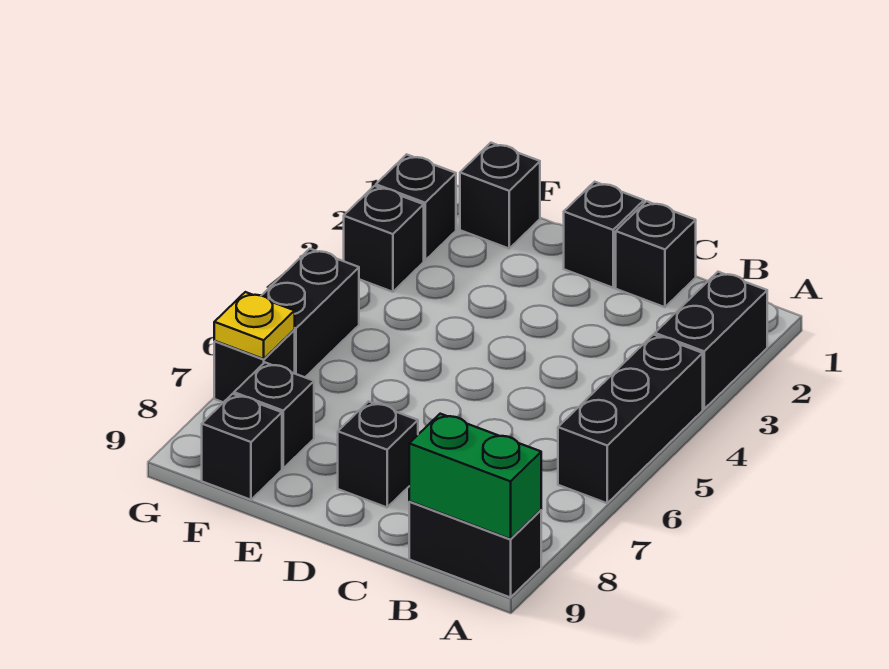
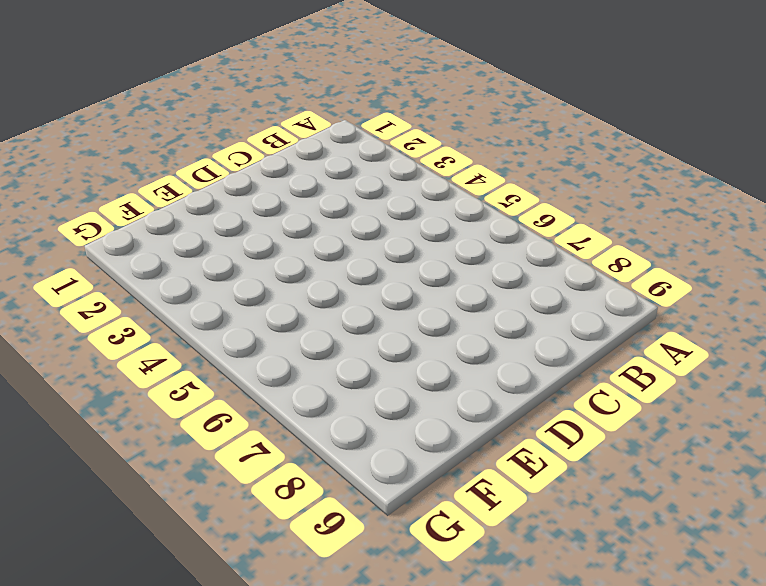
none -> black 1x2 brick [655,272,767,409]
none -> black 1x3 brick [558,335,703,503]
none -> black 1x2 brick [409,502,541,598]

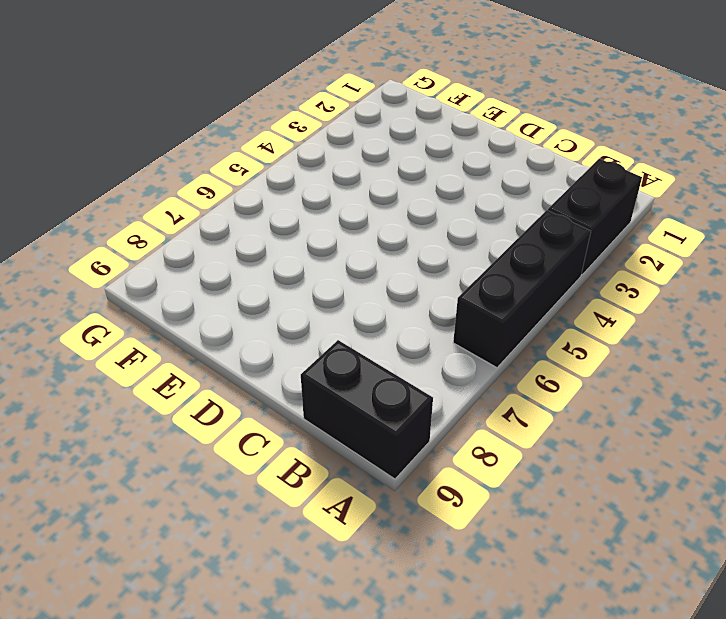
none -> black 1x1 brick [616,201,696,307]
none -> black 1x1 brick [564,182,644,288]
none -> black 1x1 brick [338,402,418,507]

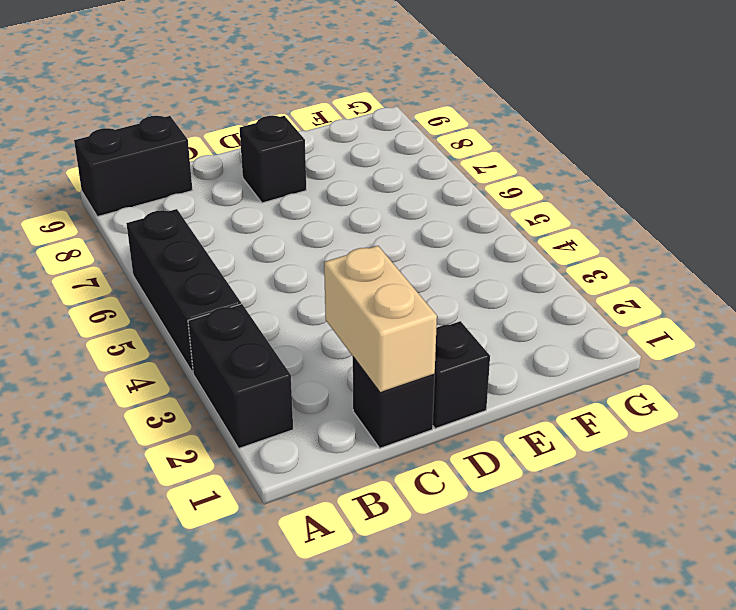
tan 1x2 brick [324,246,437,393] -> none
none -> black 1x1 brick [460,143,540,248]
none -> black 1x1 brick [234,363,314,468]
none -> black 1x1 brick [202,394,282,500]

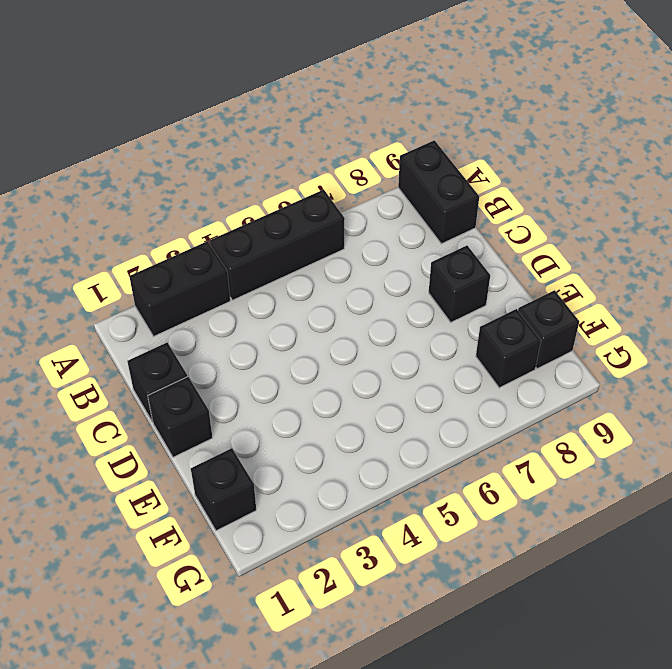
none -> black 1x1 brick [376,154,456,260]
none -> black 1x1 brick [344,186,424,292]
none -> black 1x2 brick [261,249,359,377]

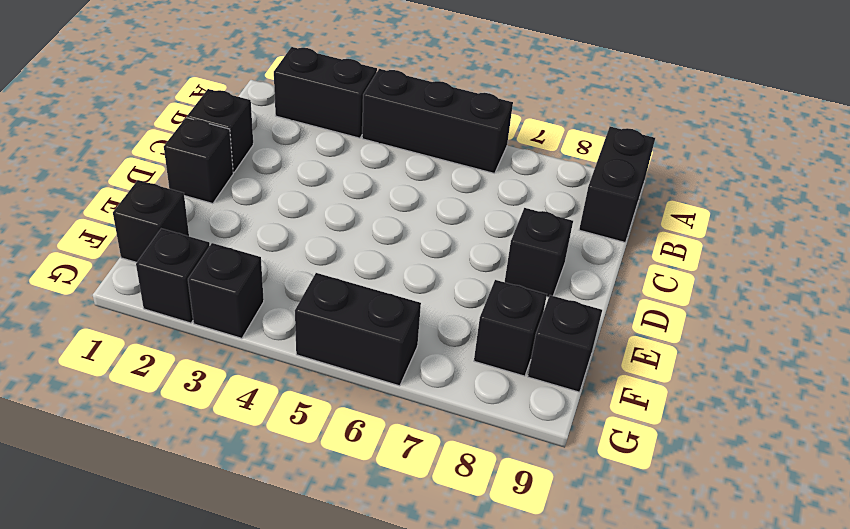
none -> black 1x1 brick [214,330,295,402]
none -> green 1x2 brick [409,414,541,539]
none -> yellow 1x1 plate [214,292,295,359]

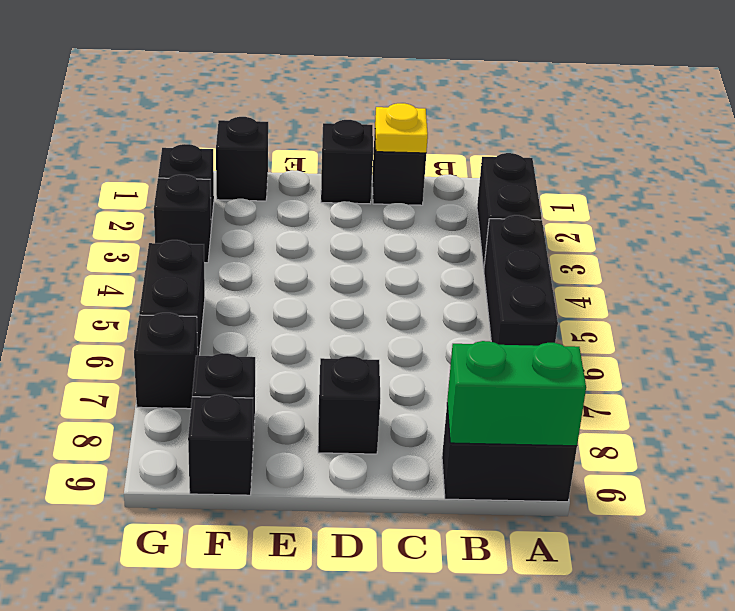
yellow 1x1 plate [375,103,428,153] -> yellow 1x1 plate moved to [214,292,295,359]

